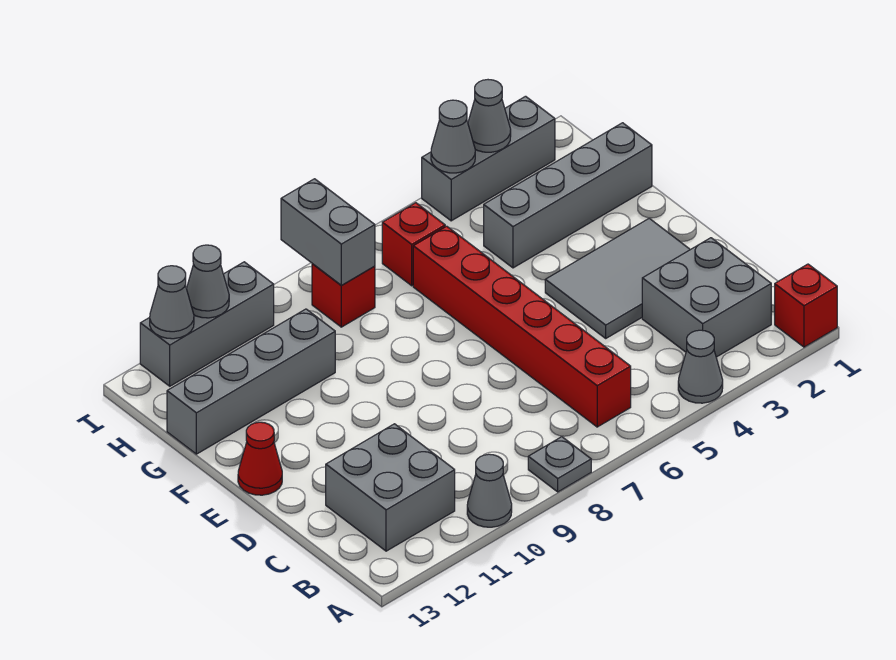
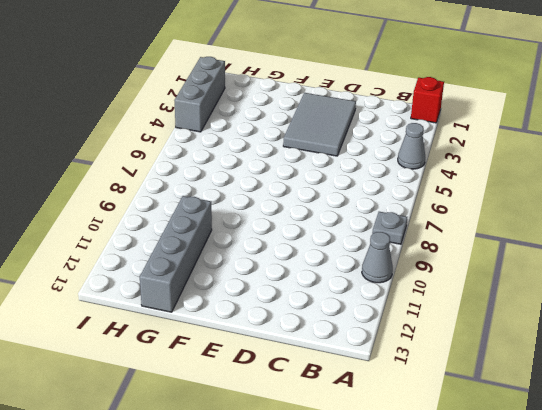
none -> grey 2x2 brick [642,238,771,357]
none -> red 1x6 brick [413,226,631,427]
none -> grey 2x2 brick [326,424,455,551]

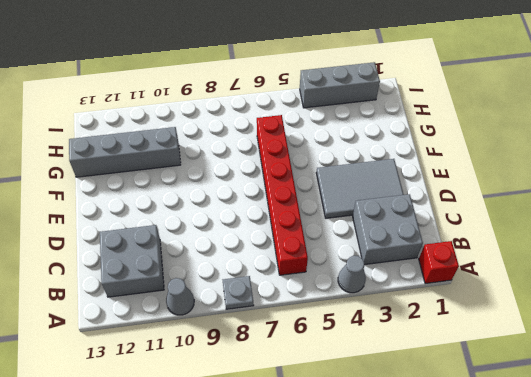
none -> red 1x1 cone [238,422,282,495]
none -> grey 1x4 brick [484,123,652,268]
none -> red 1x1 brick [382,203,445,286]

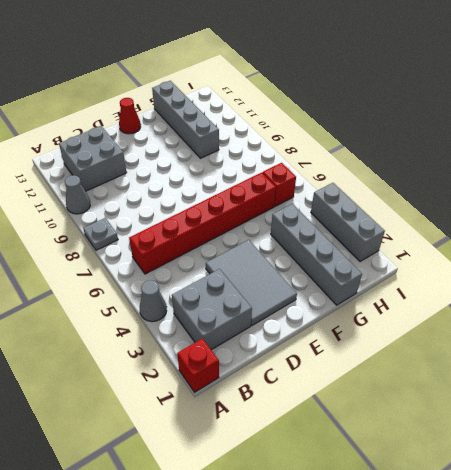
none -> red 1x1 brick [312,264,375,327]
none -> grey 1x3 brick [140,262,274,386]
none -> grey 1x2 brick [281,179,375,285]

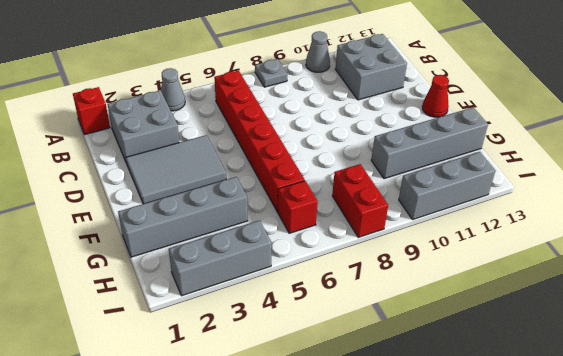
red 1x2 brick [332,164,388,237] -> red 1x1 brick [312,264,375,327]
none -> grey 1x2 brick [281,179,375,285]
none -> grey 1x1 cone [468,80,511,152]
none -> grey 1x1 cone [431,100,475,173]

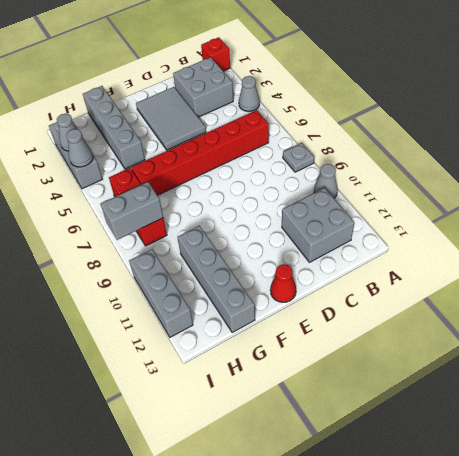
none -> grey 1x1 cone [186,245,229,318]
none -> grey 1x1 cone [150,266,194,339]

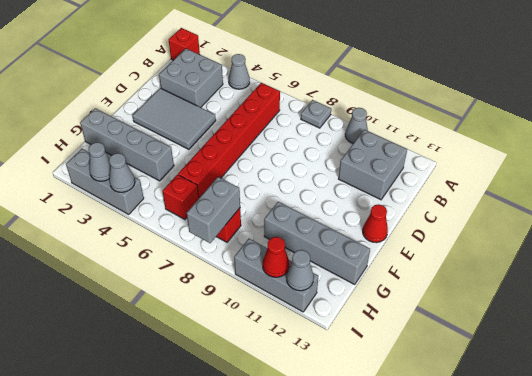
red 1x1 cone [263,237,289,277] -> grey 1x1 cone [186,245,229,318]

